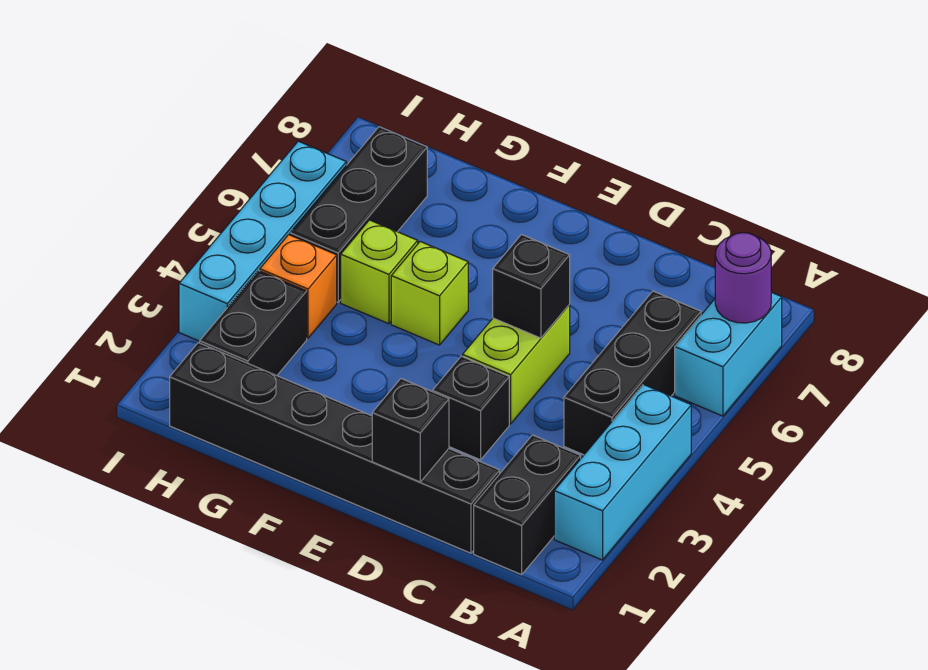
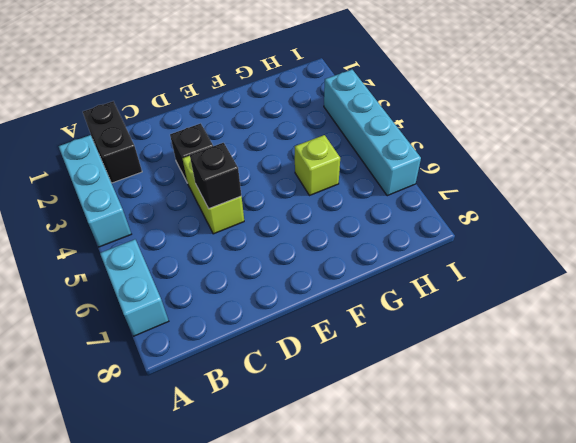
none -> black 1x3 brick [564,291,701,455]
none -> black 1x6 brick [170,343,500,553]
none -> lime 1x1 brick [391,242,468,345]

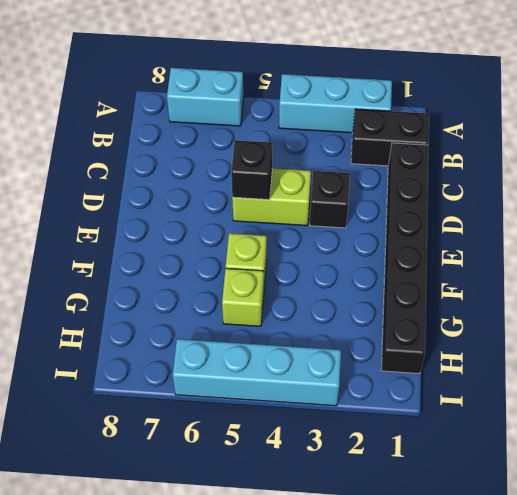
none -> black 1x3 brick [564,291,701,455]
none -> black 1x2 brick [200,271,307,376]
none -> orange 1x1 brick [260,235,337,338]

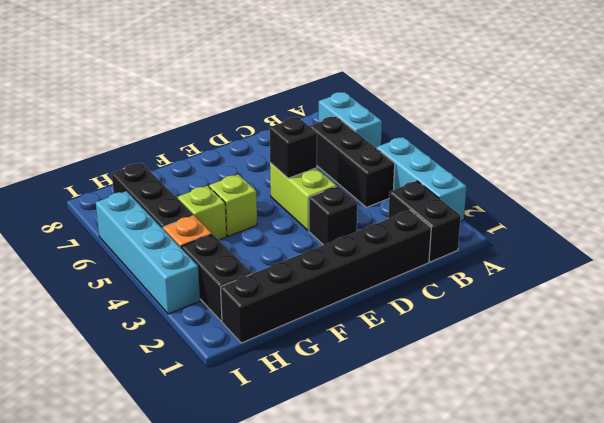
none -> purple 1x1 round brick [715,233,771,323]
none -> black 1x1 brick [372,379,449,482]

